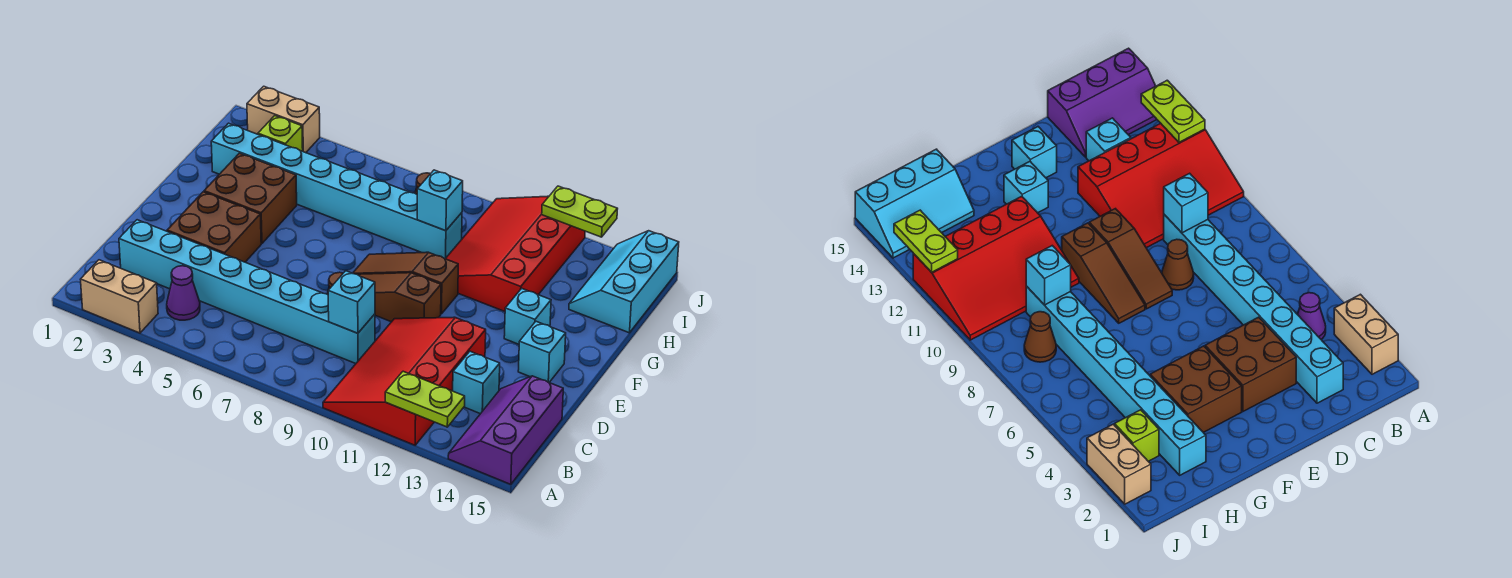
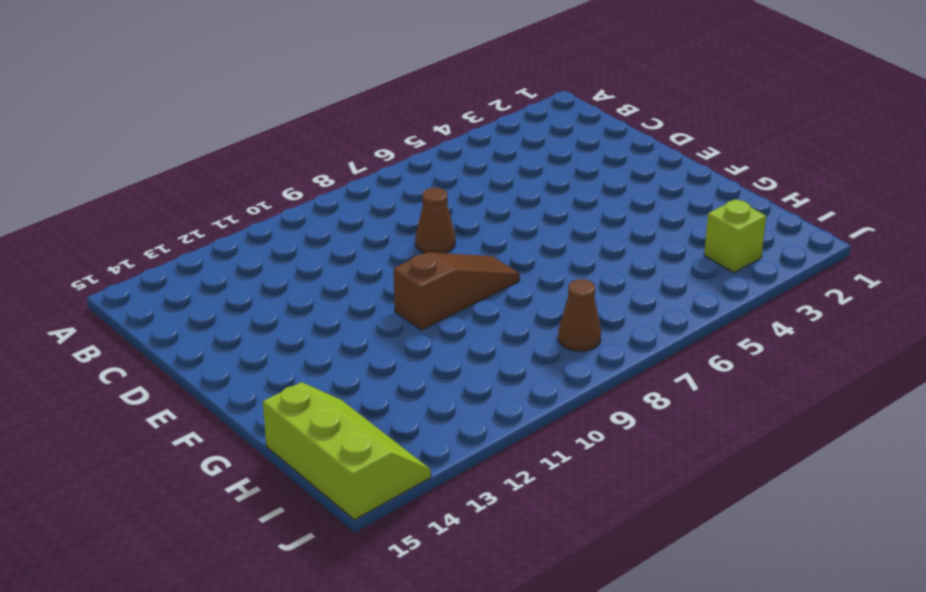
lime 2x3 slope [263,382,431,520] -> cyan 2x3 slope [569,231,679,333]
none -> tan 1x2 brick [80,260,158,333]
none -> red 3x4 slope [323,317,486,445]
none -> purple 2x3 slope [448,376,563,484]

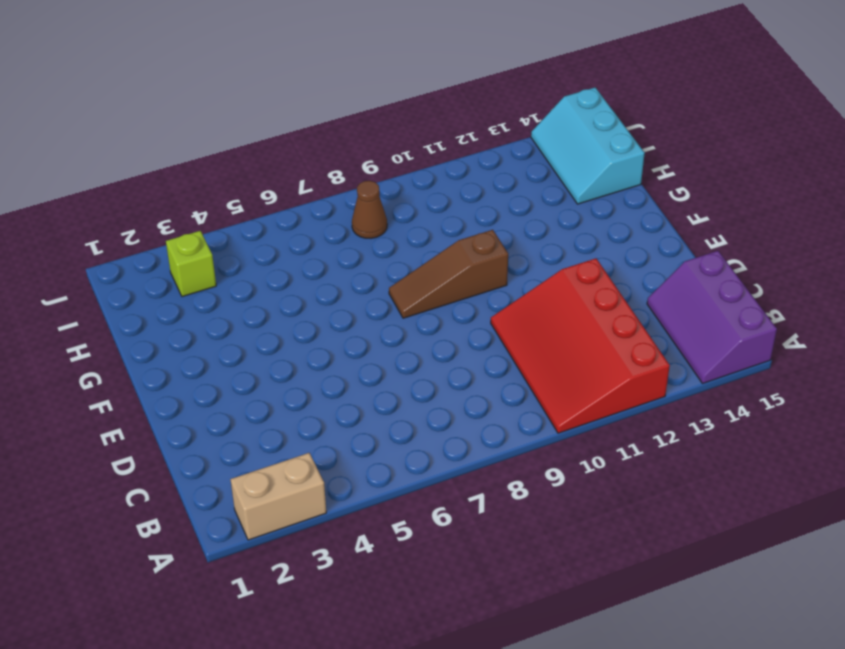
none -> purple 1x1 cone [167,266,200,320]
none -> cyan 1x8 brick [119,220,375,364]
none -> cyan 1x1 brick [453,351,500,414]

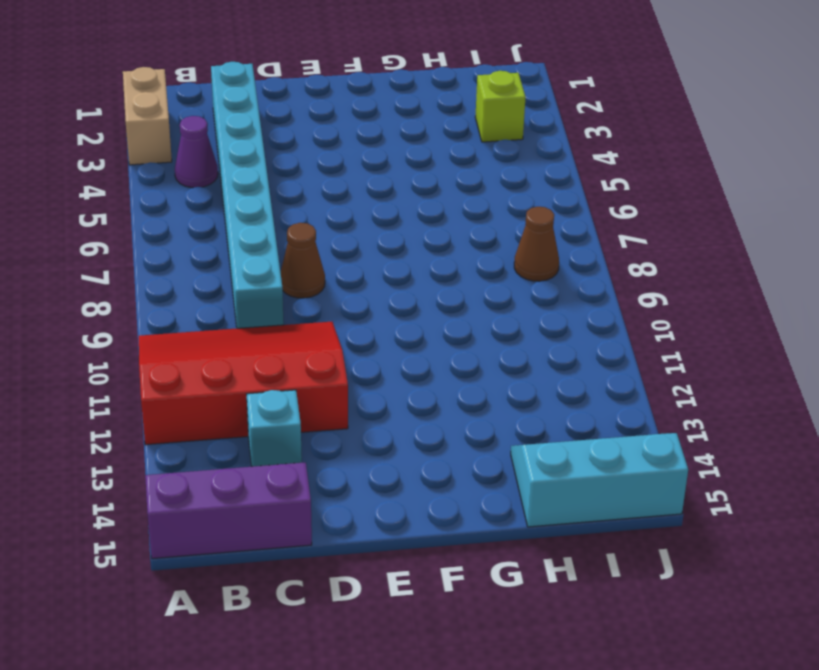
none -> brown 2x2 brick [167,192,261,262]
none -> brown 1x3 slope [357,273,441,322]
none -> cyan 1x1 brick [518,321,566,382]

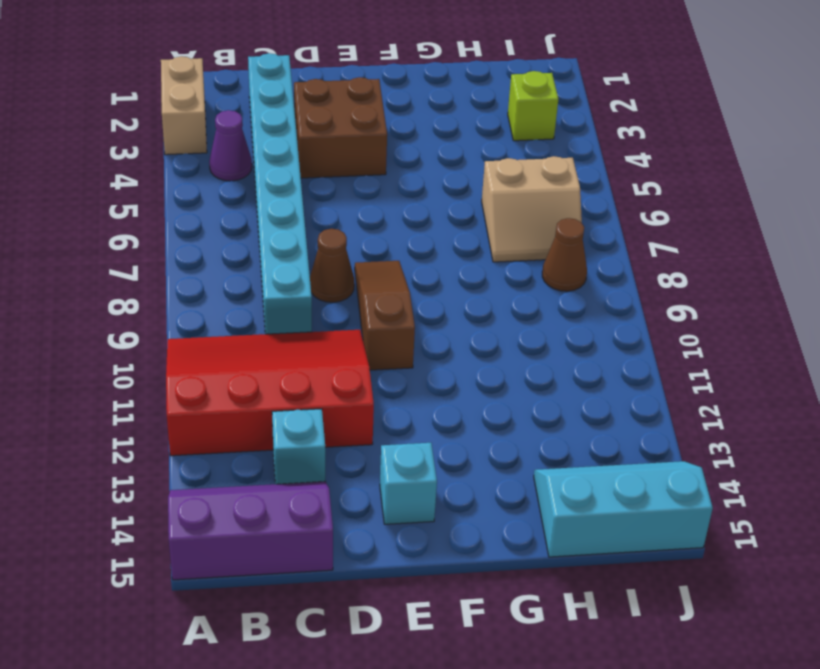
tan 2x2 slope [482,156,582,262] -> cyan 1x8 brick [211,123,462,259]
none -> brown 2x2 brick [204,153,297,243]
none -> brown 1x3 slope [353,252,458,314]
none -> cyan 1x1 brick [504,288,551,344]

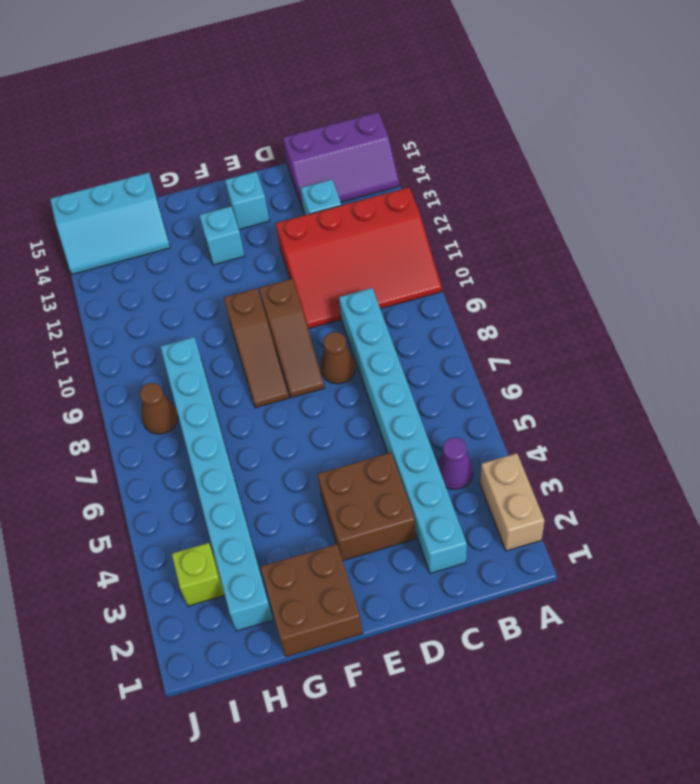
brown 2x2 brick [260,544,363,657] -> brown 2x2 brick moved to [204,153,297,243]
none -> red 3x4 slope [445,196,585,312]
none -> tan 1x2 brick [247,86,320,153]
none -> lime 1x2 plate [385,371,465,427]

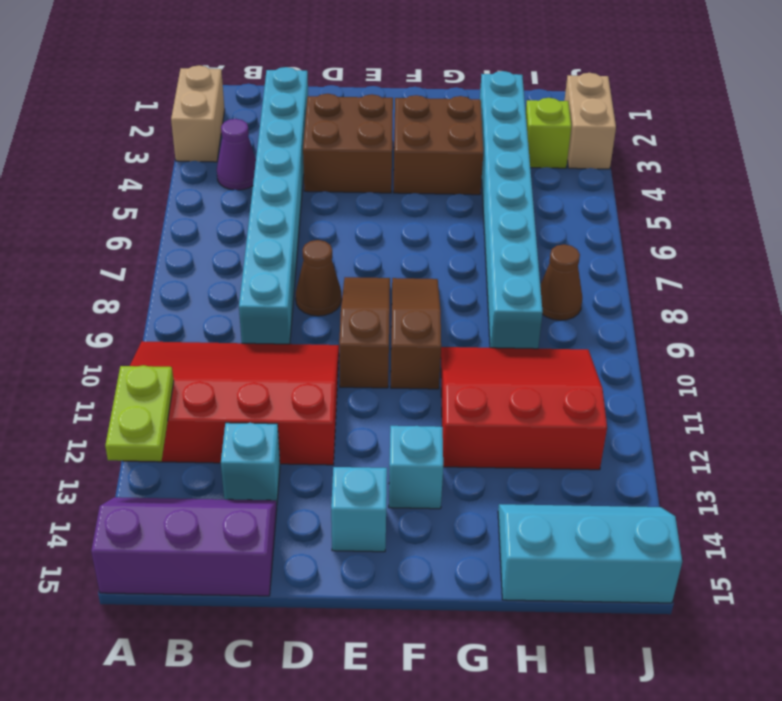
red 3x3 slope [441,347,607,470] -> red 3x4 slope [445,196,585,312]
none -> cyan 1x1 brick [328,271,375,333]
none -> cyan 1x1 brick [417,170,463,231]
none -> lime 1x2 plate [542,186,617,237]

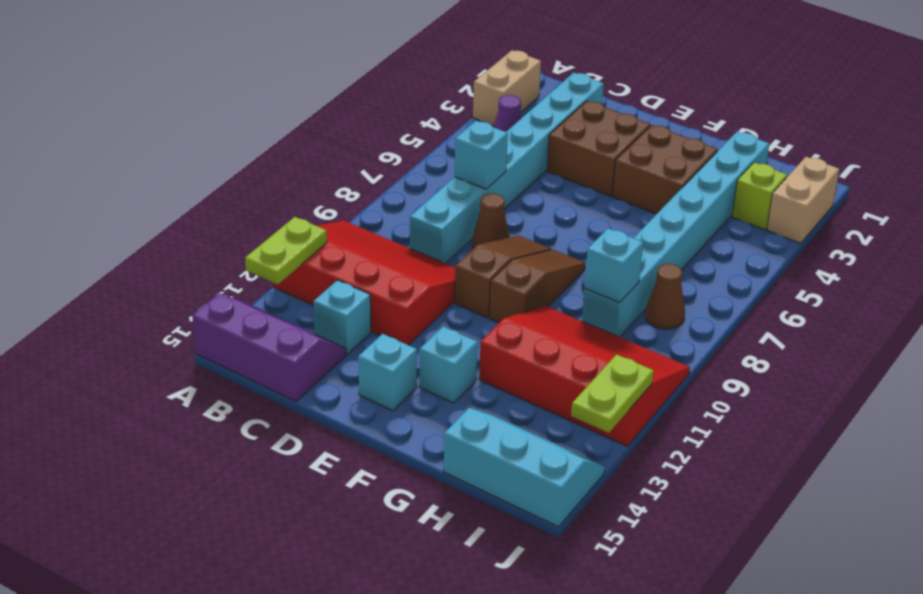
cyan 1x1 brick [455,121,508,189] -> cyan 1x1 brick moved to [328,271,375,333]

